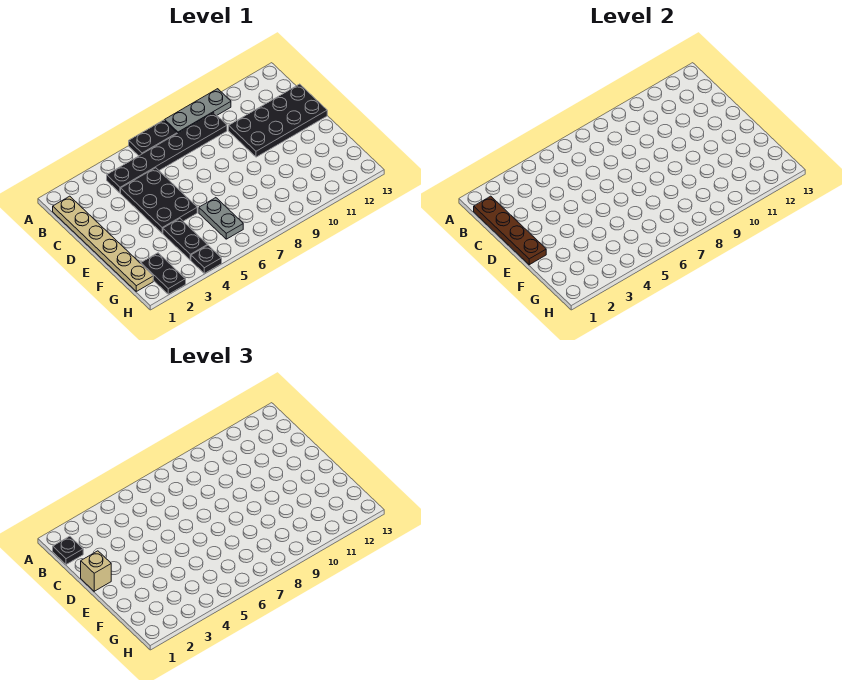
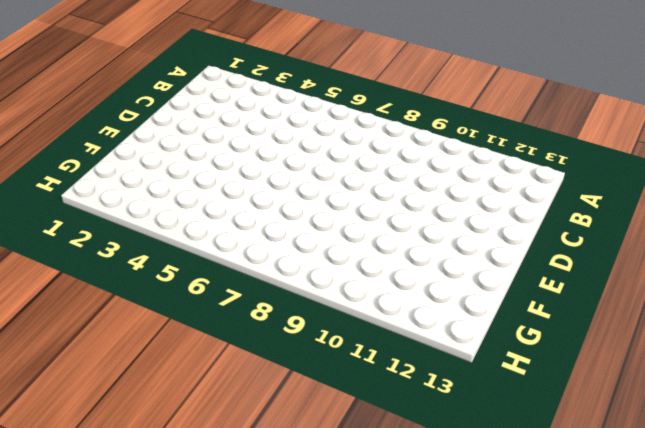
none -> black 1x2 plate [129,120,177,156]
none -> grey 1x3 plate [165,89,231,134]
none -> tan 1x6 plate [53,196,153,291]

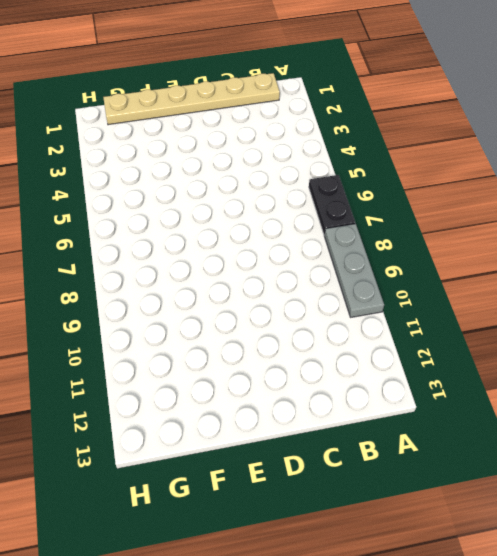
none -> black 1x6 plate [107,113,227,193]
none -> black 2x3 plate [121,168,197,233]
none -> black 2x4 plate [229,84,327,157]

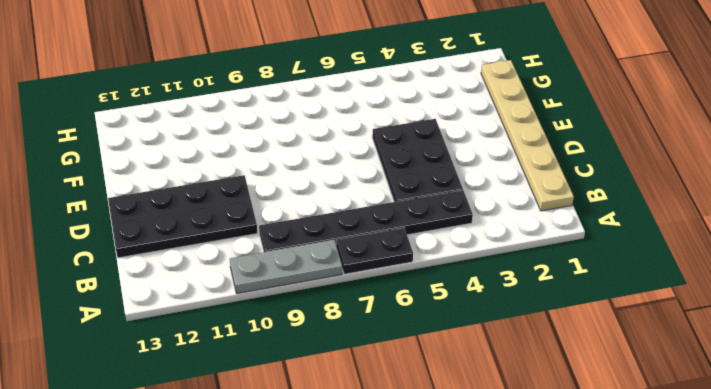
none -> black 1x2 plate [163,219,207,260]
none -> grey 1x2 plate [199,198,243,239]
none -> black 1x2 plate [141,253,186,294]

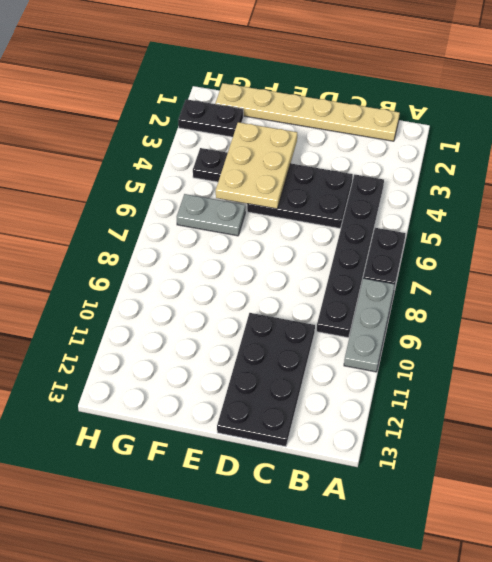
tan 2x3 plate [216,122,297,209] -> none
none -> black 1x1 plate [191,245,222,273]
none -> brown 1x4 plate [474,196,546,265]
none -> black 1x1 plate [53,536,83,565]

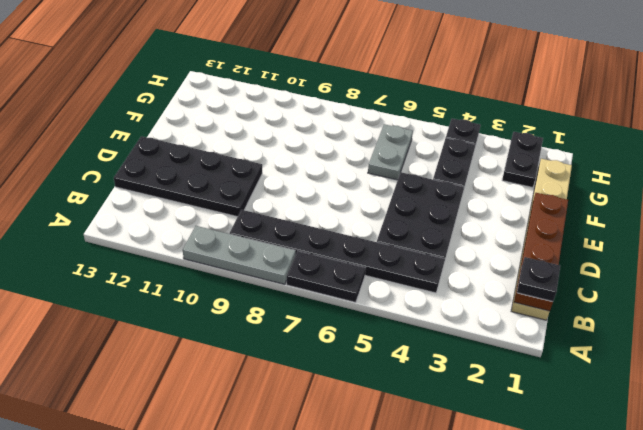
none -> tan 1x1 brick [81,551,111,591]

